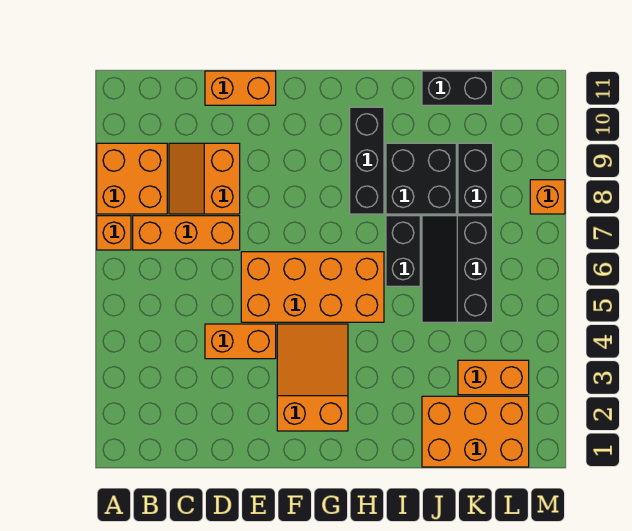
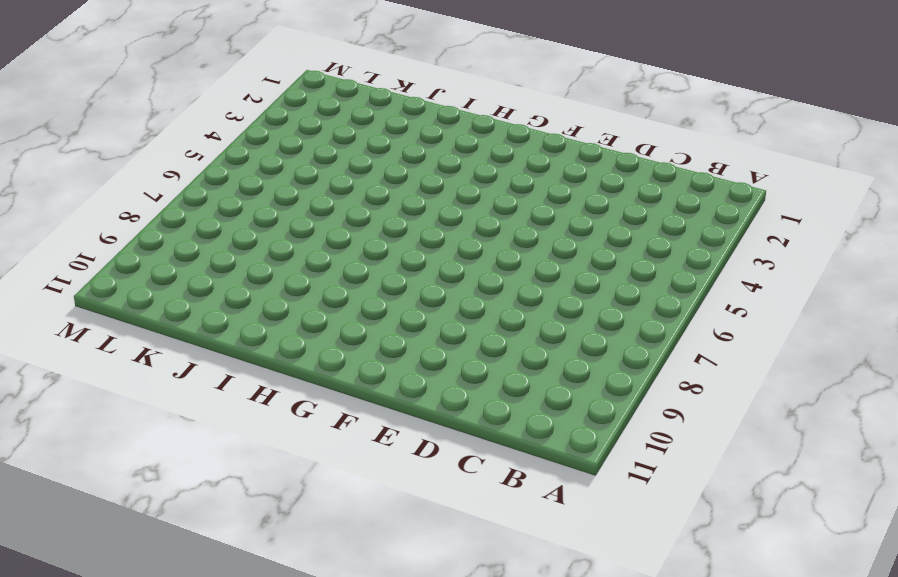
none -> orange 1x1 brick [97,216,131,250]
none -> orange 2x2 brick [97,143,167,214]
none -> orange 1x3 brick [133,216,240,250]

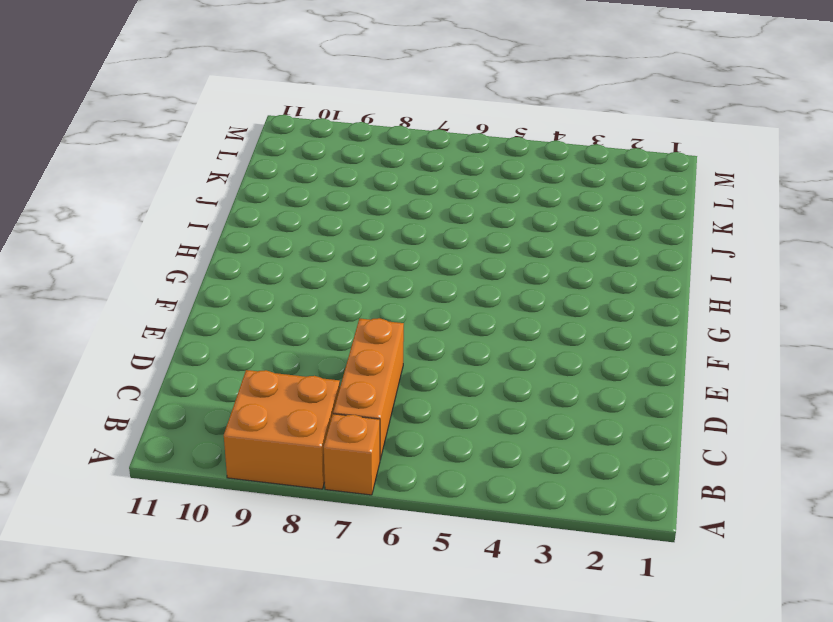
none -> orange 2x2 slope [169,143,240,214]
none -> orange 1x2 brick [205,324,276,359]
none -> orange 1x2 brick [205,71,276,105]

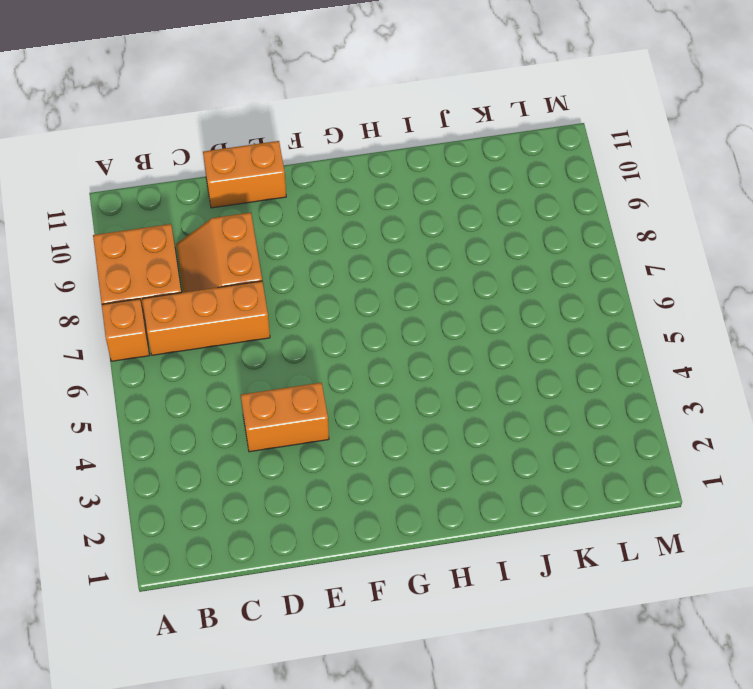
none -> orange 2x4 brick [241,252,384,322]
none -> orange 2x3 slope [277,324,348,431]
none -> black 1x3 brick [350,107,384,214]

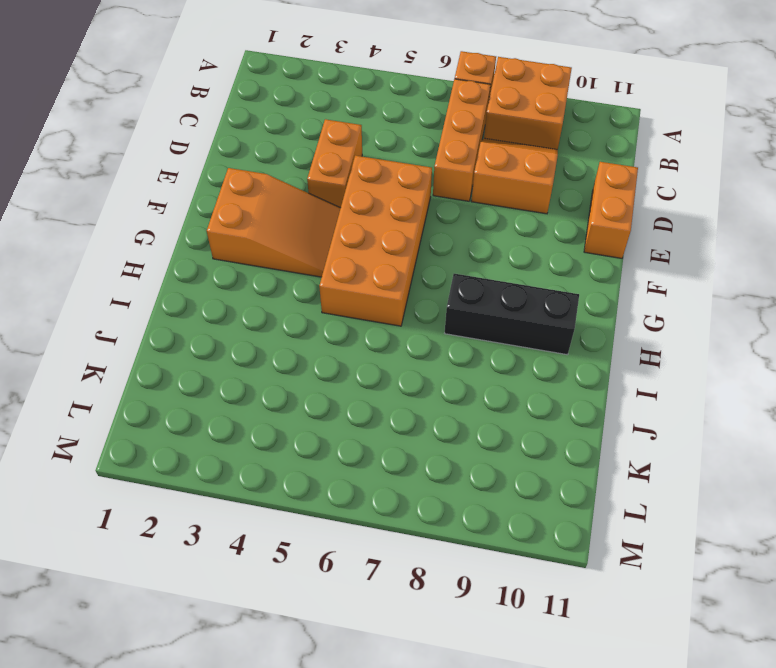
none -> black 1x2 brick [386,216,420,286]
none -> black 2x2 brick [386,143,456,214]
none -> orange 2x3 brick [422,396,529,467]

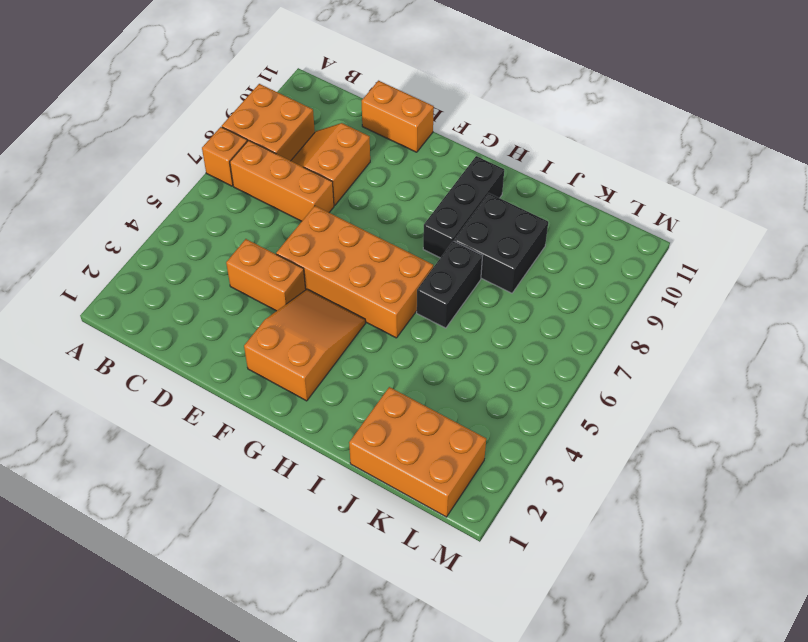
none -> black 2x3 slope [422,216,493,322]
none -> black 1x2 brick [422,71,493,105]
none -> orange 1x2 brick [458,360,529,395]

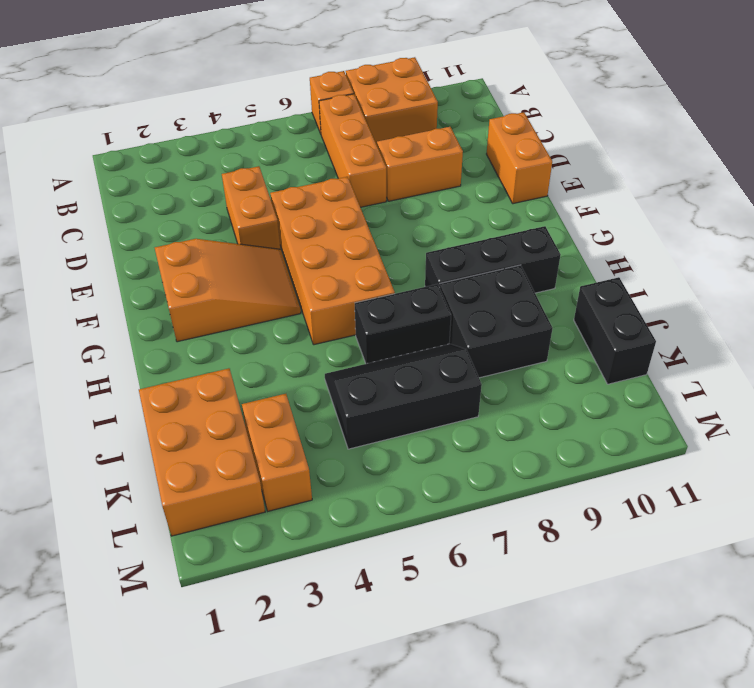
none -> black 1x2 brick [458,143,493,214]
none -> orange 1x1 brick [530,180,565,214]

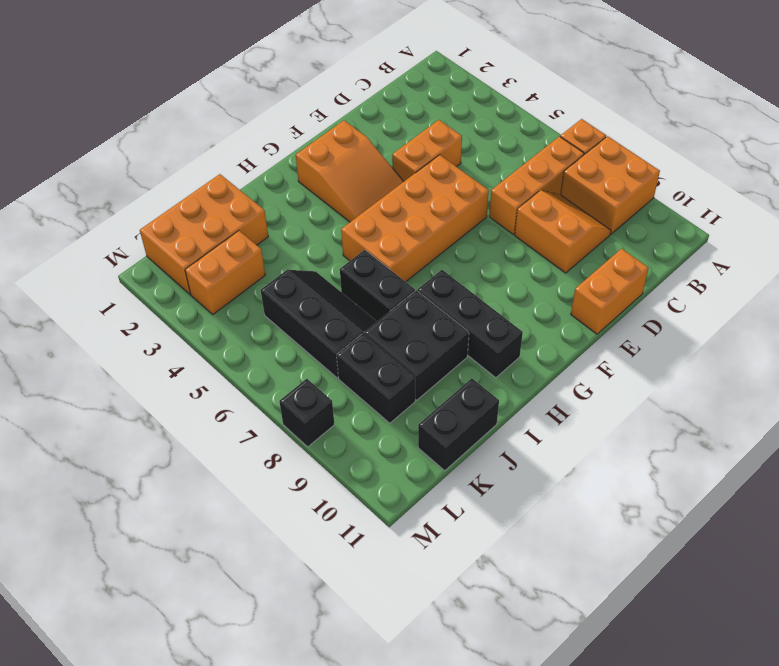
black 1x1 brick [279,379,334,447] -> orange 1x1 brick [530,180,565,214]

